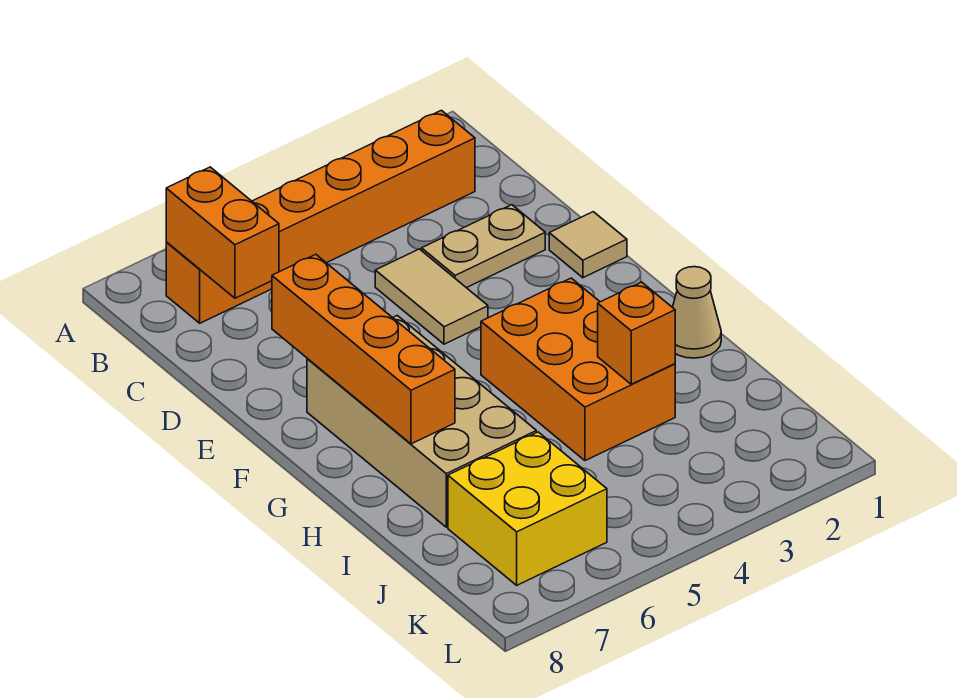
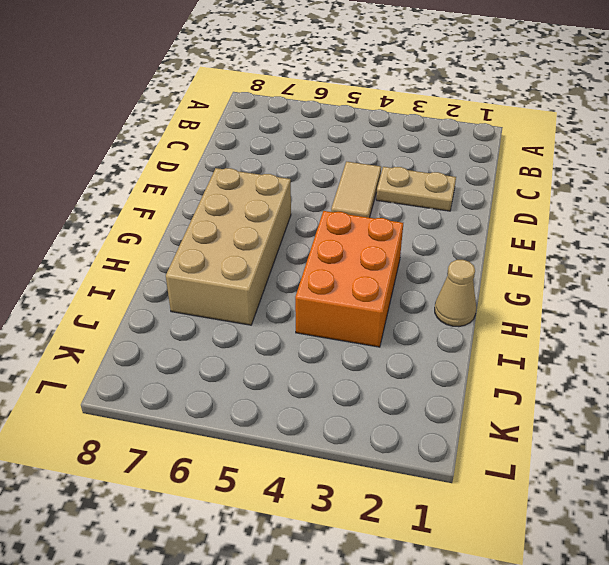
none -> orange 1x6 brick [166,110,475,323]
none -> tan 1x1 tile [549,212,627,278]

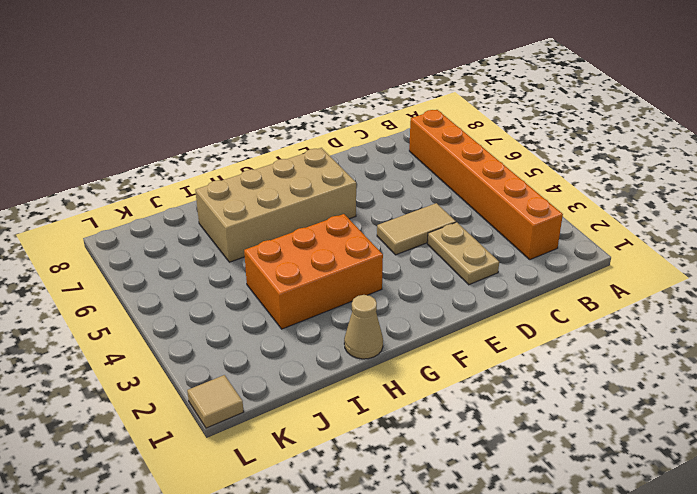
tan 1x1 tile [187,375,244,428] -> tan 1x1 tile moved to [549,212,627,278]
none -> yellow 2x2 brick [448,432,607,585]
none -> orange 1x2 brick [166,167,279,298]

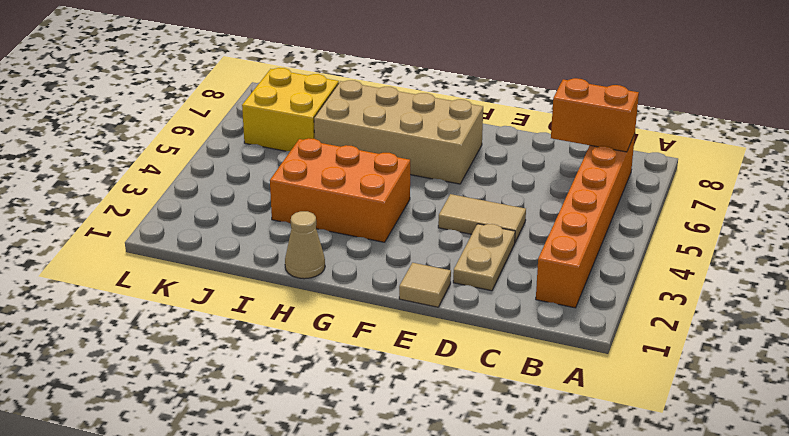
none -> orange 1x4 brick [272,254,455,444]
none -> orange 1x1 brick [598,282,675,384]

